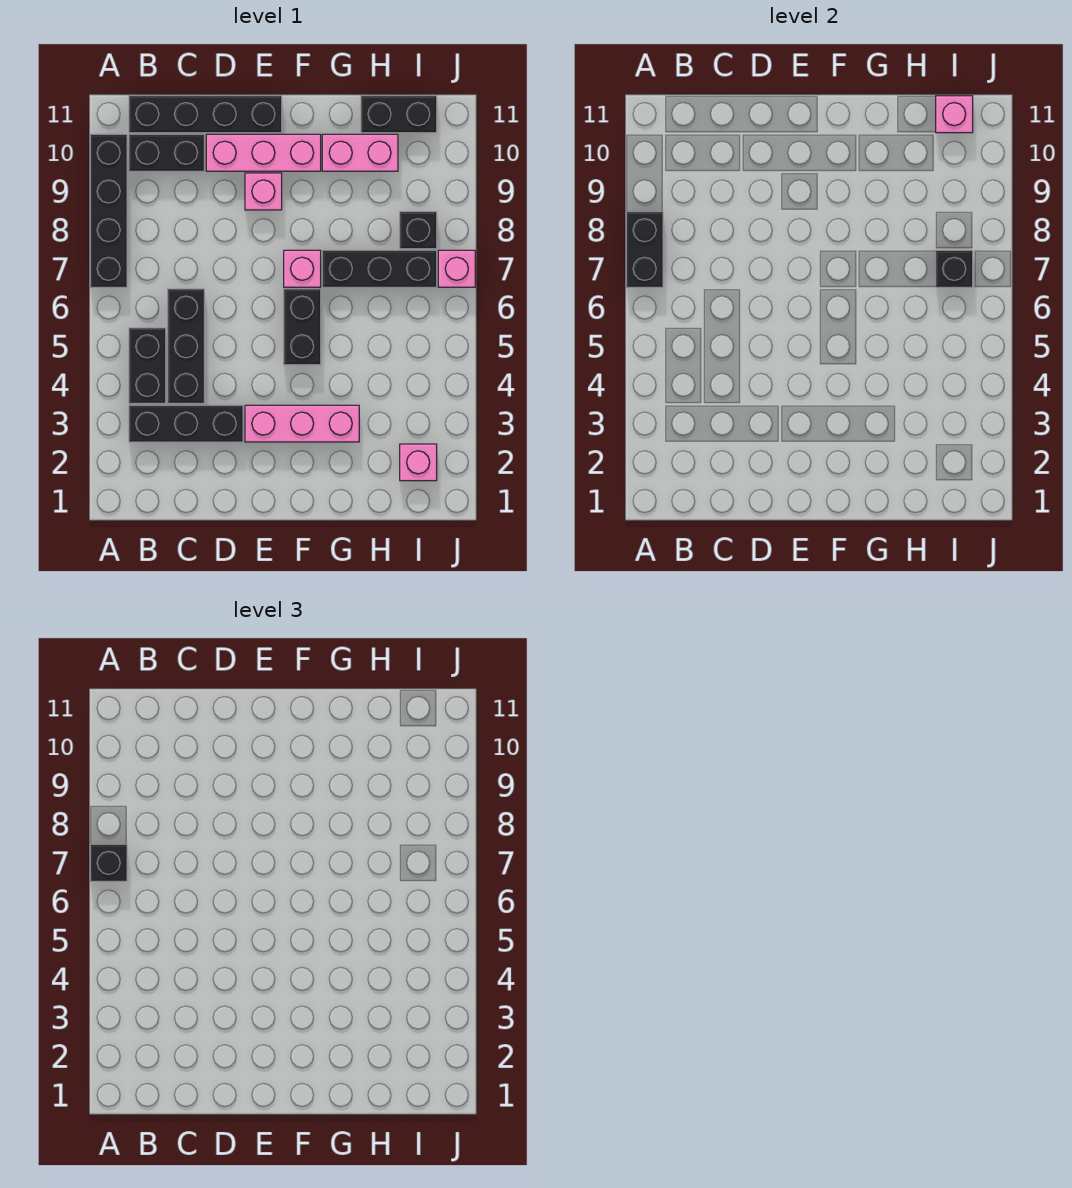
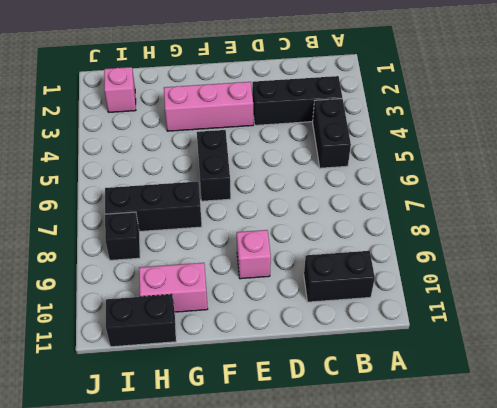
none -> black 1x4 brick [90,134,127,287]
none -> black 1x4 brick [129,96,282,133]
none -> black 1x3 brick [168,289,204,403]

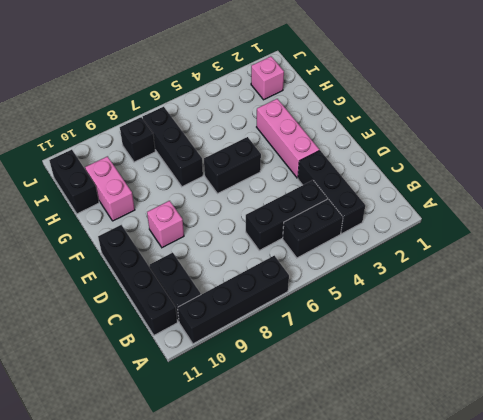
none -> pink 1x3 brick [206,134,321,171]
none -> pink 1x1 brick [284,250,321,287]
none -> pink 1x1 brick [438,250,475,287]

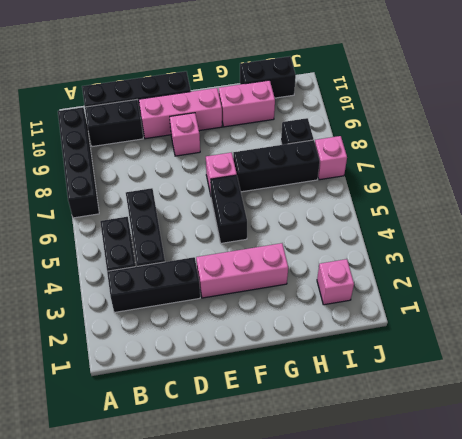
none -> black 1x2 brick [626,212,663,287]
none -> black 1x1 brick [936,250,973,287]
none -> pink 1x1 brick [936,96,973,133]

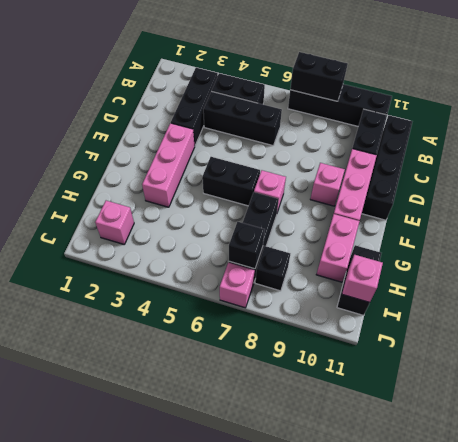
none -> black 1x1 brick [90,844,127,881]

